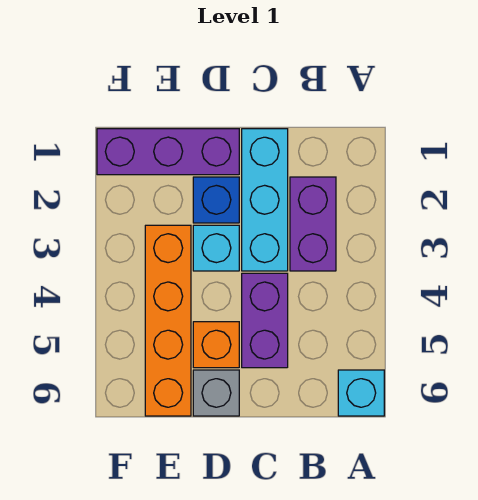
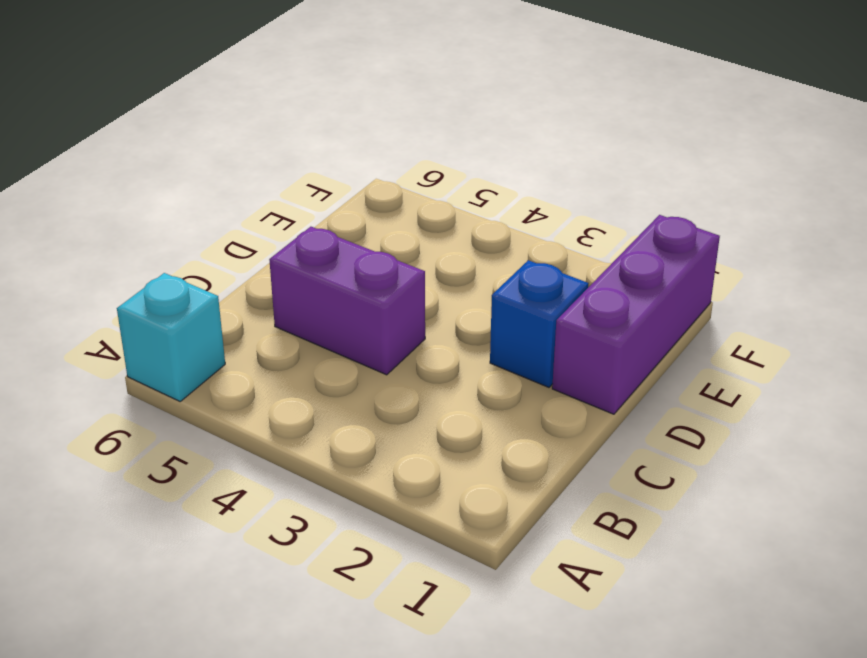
none -> purple 1x2 brick [290,177,336,271]
none -> cyan 1x3 brick [242,129,288,271]

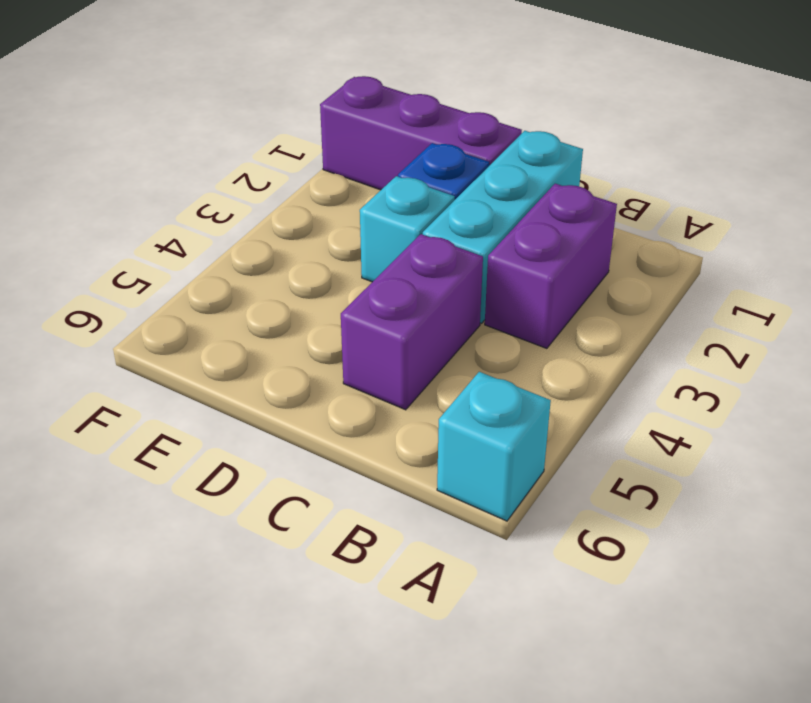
none -> orange 1x1 brick [193,322,239,368]
none -> grey 1x1 brick [193,370,239,416]

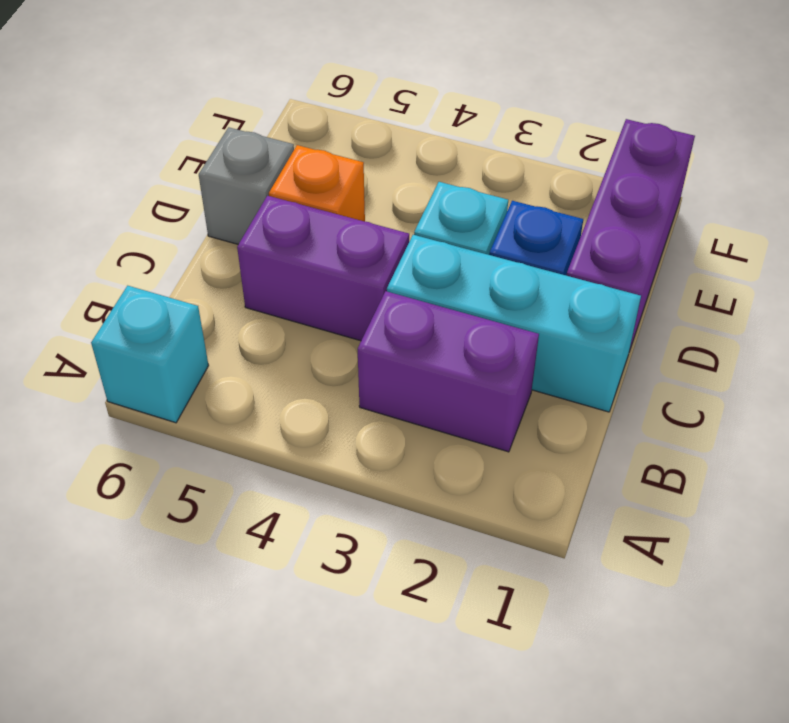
none -> orange 1x4 brick [145,225,191,416]

